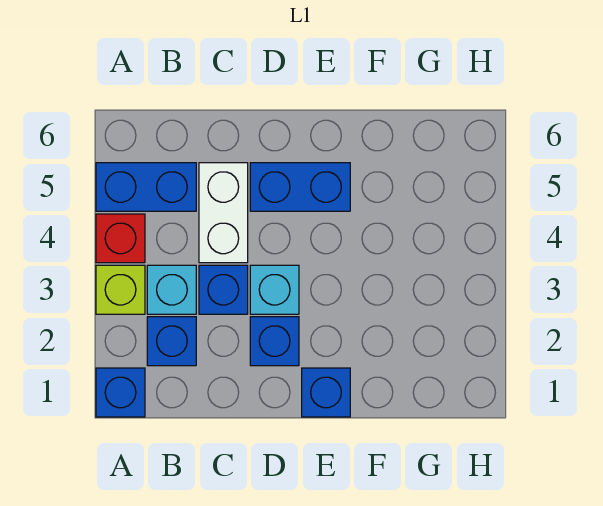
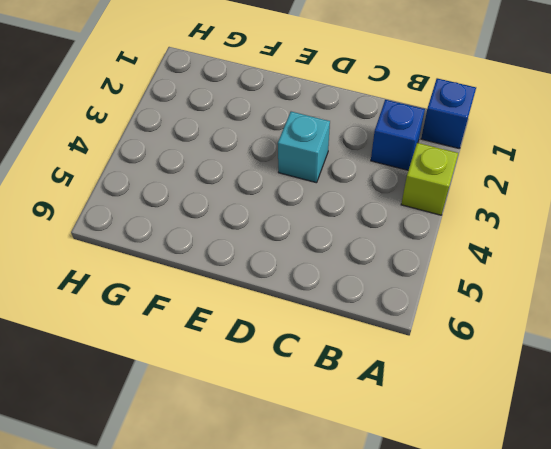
none -> red 1x1 brick [96,214,145,263]
none -> blue 1x2 brick [96,163,196,211]
none -> cyan 1x1 brick [147,265,196,314]

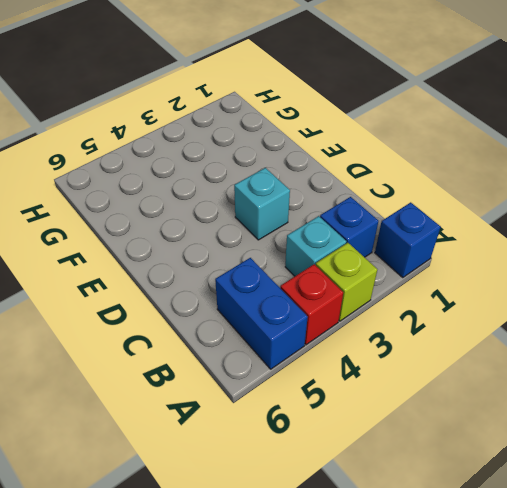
none -> blue 1x1 brick [199,265,248,314]
none -> white 1x2 brick [199,163,248,263]
none -> blue 1x1 brick [250,317,299,366]

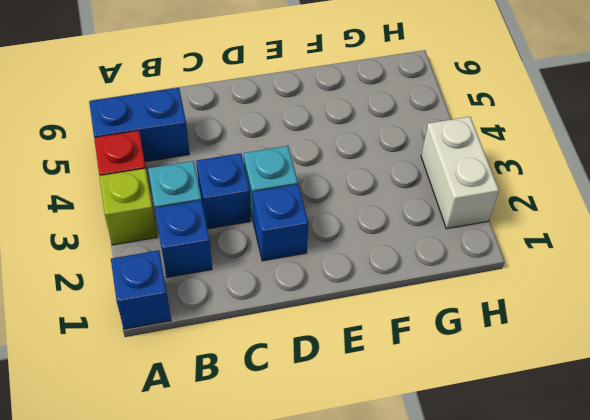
white 1x2 brick [421,117,499,229] -> white 1x2 brick moved to [199,163,248,263]
none -> blue 1x2 brick [250,163,350,211]
none -> blue 1x1 brick [302,368,350,417]

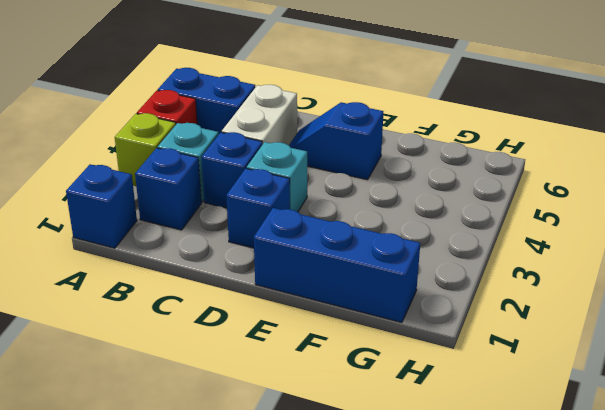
blue 1x2 slope [289,102,383,180] -> blue 1x2 brick [250,163,350,211]
blue 1x3 brick [254,208,420,323] -> blue 1x1 brick [302,368,350,417]

